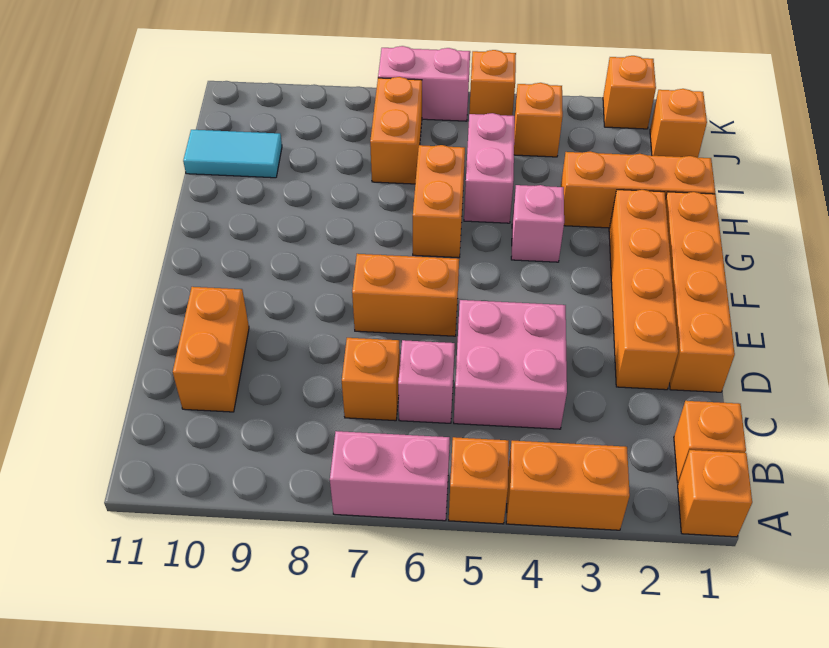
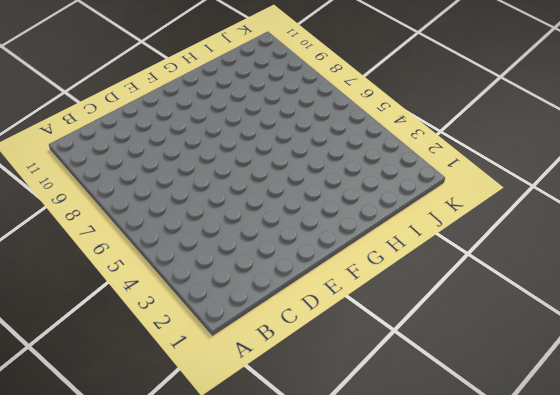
none -> orange 1x1 brick [678,450,752,537]
none -> orange 1x2 brick [506,441,630,530]
none -> orange 1x1 brick [449,437,509,524]

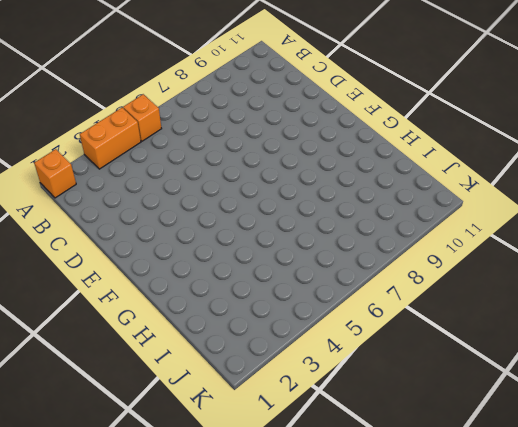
none -> pink 1x2 brick [330,431,450,521]
none -> orange 1x1 brick [674,401,746,483]
none -> pink 2x2 brick [454,300,567,429]

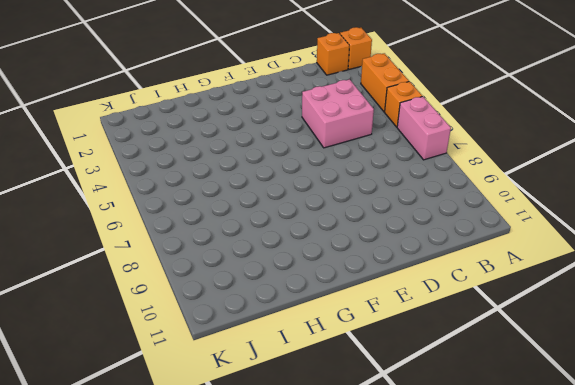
none -> pink 1x1 brick [398,340,455,423]
none -> orange 1x1 brick [342,338,400,421]
none -> orange 1x2 brick [173,287,249,412]

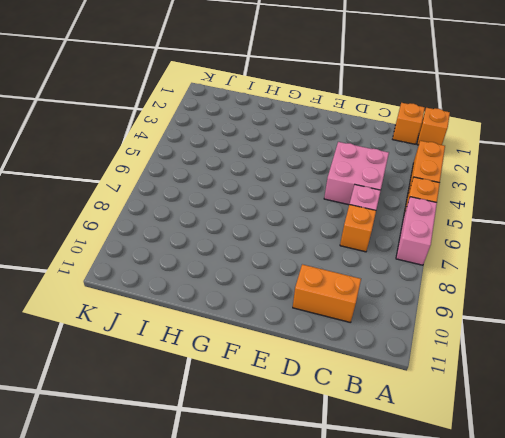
none -> orange 1x4 brick [665,192,735,392]
none -> orange 1x4 brick [609,190,678,390]
none -> orange 1x2 brick [352,254,459,336]

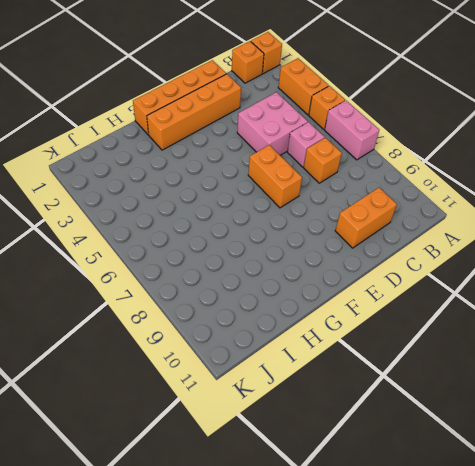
none -> pink 1x1 brick [511,185,564,262]
none -> orange 1x2 brick [413,145,465,258]
none -> orange 1x3 brick [561,151,715,228]

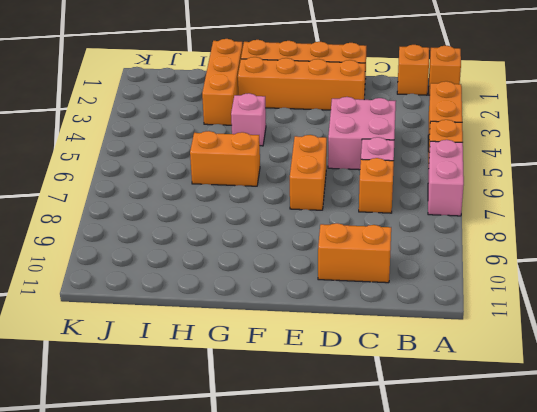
none -> pink 1x2 brick [464,113,515,223]
none -> orange 1x2 brick [370,77,422,184]
none -> cyan 1x2 tile [183,130,282,178]

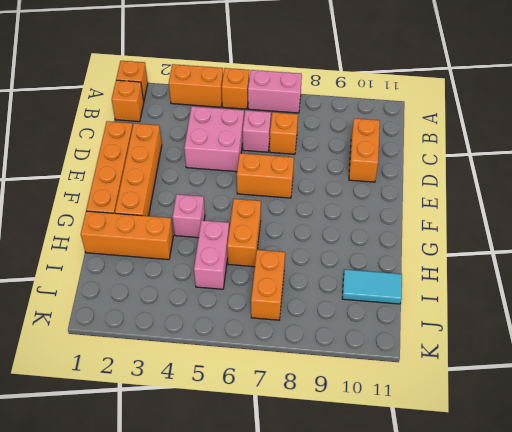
none -> orange 1x1 brick [650,89,707,157]
none -> orange 1x1 brick [514,83,563,157]
none -> orange 1x1 brick [603,56,656,129]

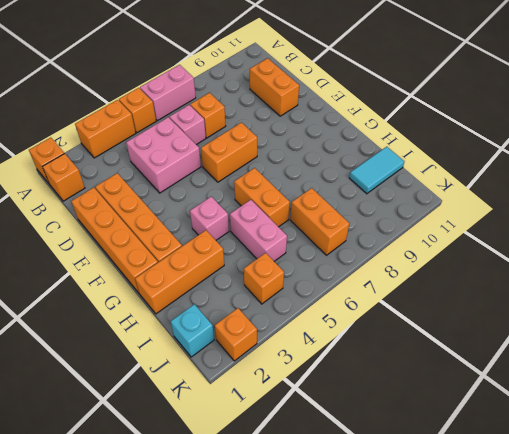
cyan 1x1 brick [171,304,214,357] -> orange 1x1 brick [650,89,707,157]
none -> orange 1x1 brick [469,50,516,116]
none -> pink 1x2 brick [378,46,470,121]

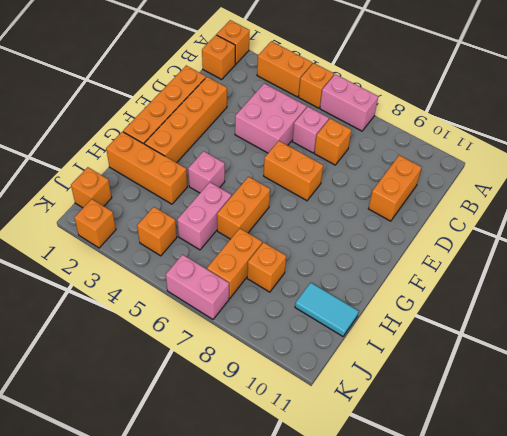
orange 1x1 brick [247,242,286,292] -> orange 1x1 brick moved to [469,50,516,116]

